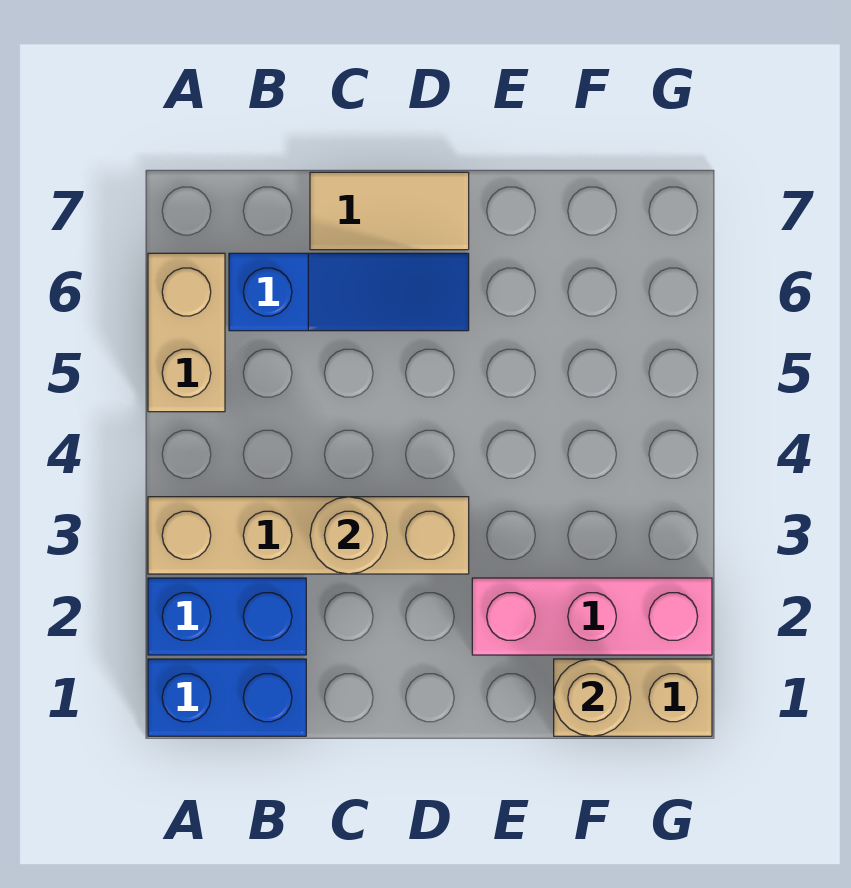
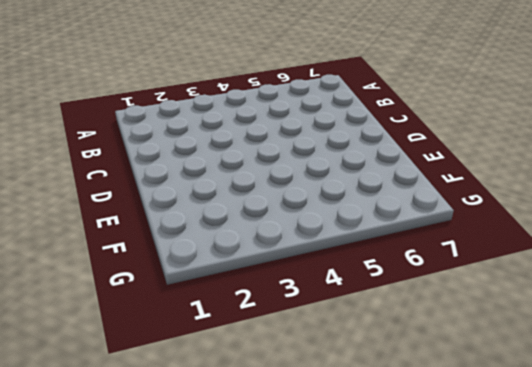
none -> blue 1x2 brick [148,659,306,736]
none -> blue 1x2 brick [148,578,306,655]

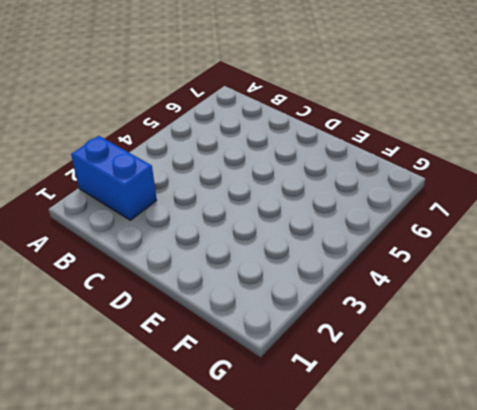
none -> blue 1x2 brick [148,659,306,736]
none -> tan 1x4 brick [148,497,469,574]

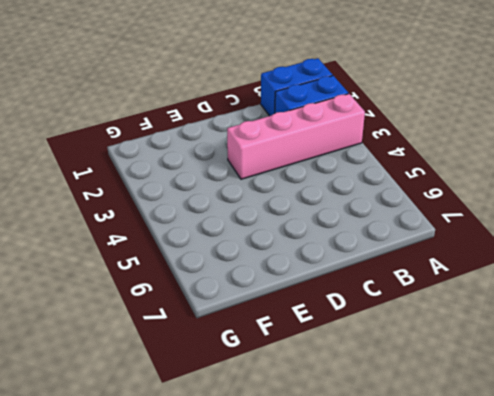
pink 1x4 brick [227,94,365,179] -> tan 1x4 brick [148,497,469,574]
none -> tan 1x2 brick [148,253,225,412]
none -> blue 1x3 slope [229,253,469,331]

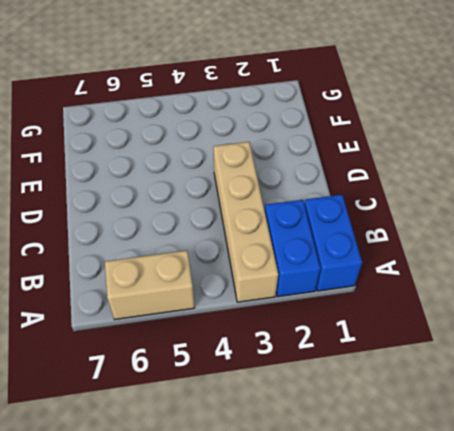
none -> blue 1x3 slope [229,253,469,331]
none -> tan 1x2 tile [310,172,469,250]

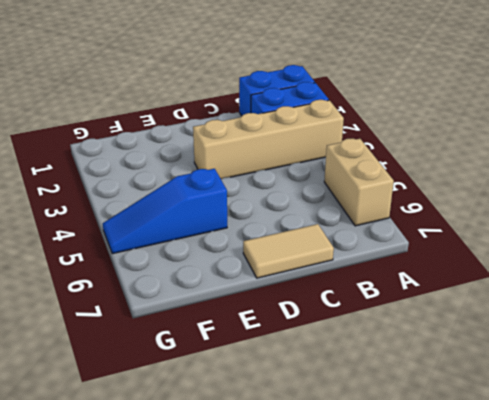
blue 1x3 slope [103,169,227,254] -> blue 1x3 slope moved to [229,253,469,331]
none -> pink 1x3 brick [472,578,712,655]
none -> tan 1x2 brick [554,659,712,736]

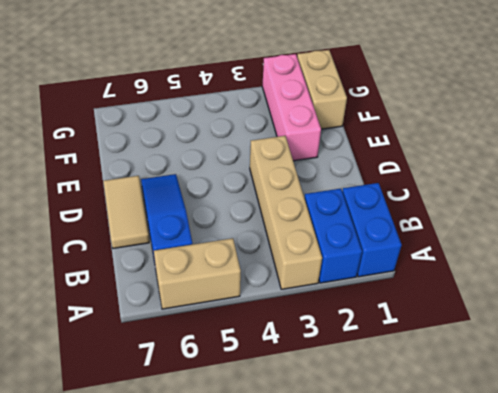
none -> tan 1x1 round brick [310,497,387,574]
none -> tan 1x1 round brick [554,659,631,736]

